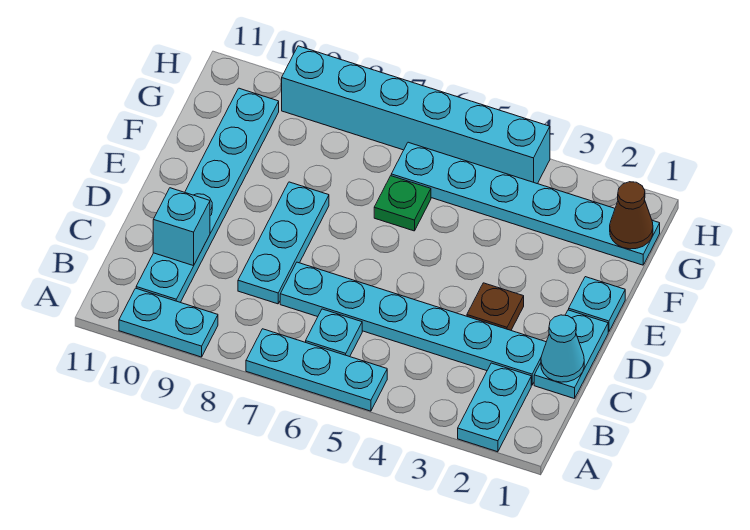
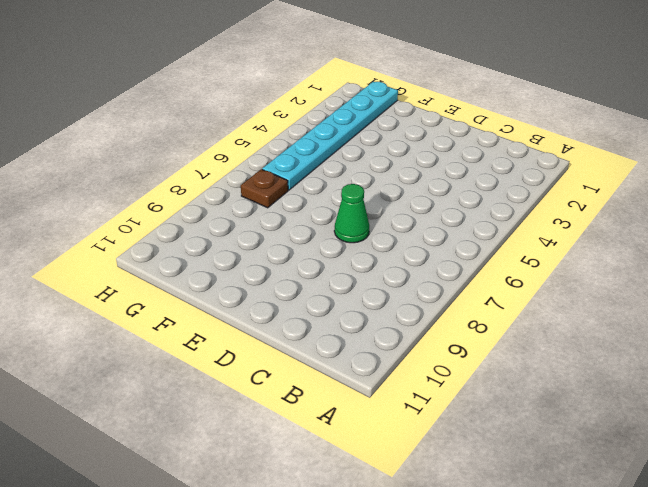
green 1x1 cone [334,184,369,243] -> none
brown 1x1 plate [241,169,288,208] -> brown 1x1 plate moved to [467,283,524,330]
none -> cyan 1x2 plate [458,363,531,452]
none -> cyan 1x3 plate [246,329,387,411]
none -> cyan 1x2 plate [119,288,218,357]

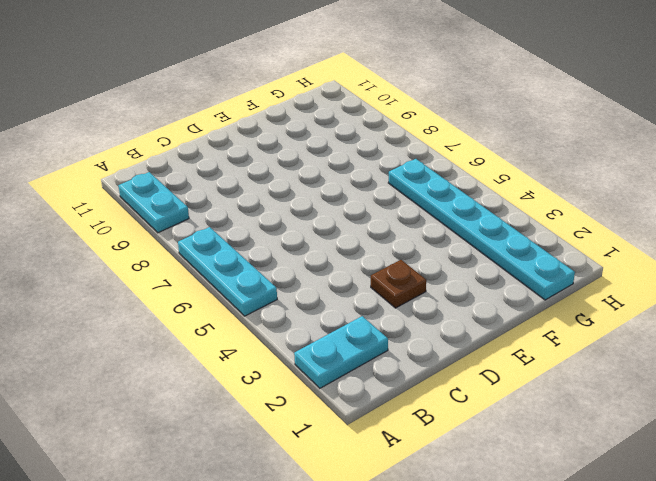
none -> cyan 1x1 plate [306,309,362,357]
none -> cyan 1x6 plate [136,88,279,302]
none -> cyan 1x2 plate [534,310,608,399]

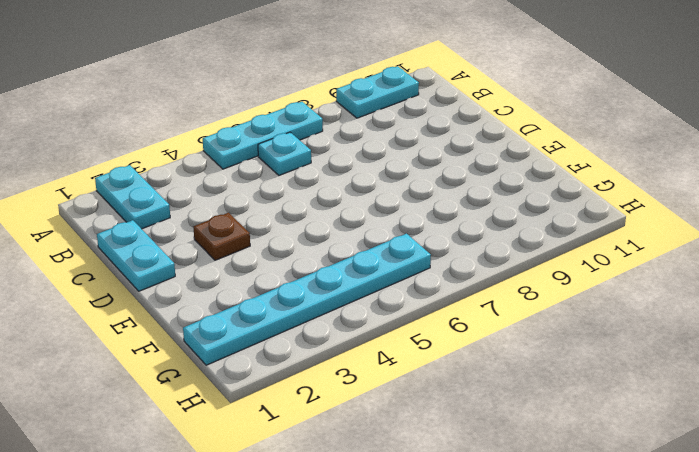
none -> cyan 1x6 plate [136,88,279,302]
none -> cyan 1x6 plate [280,262,546,385]
none -> cyan 1x3 plate [238,182,329,304]

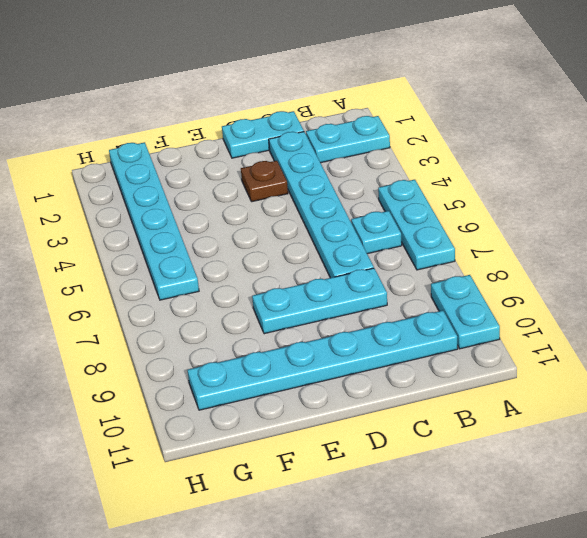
none -> cyan 1x1 plate [569,277,625,332]
none -> green 1x1 plate [374,176,431,231]
none -> cyan 1x6 brick [282,46,550,184]

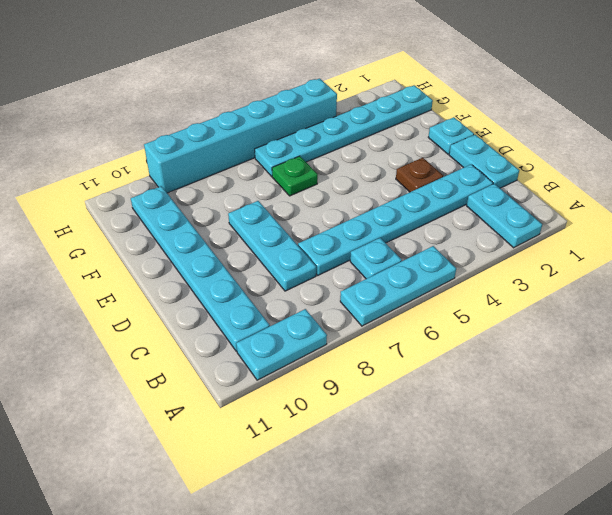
none -> cyan 1x1 cone [541,315,584,382]
none -> cyan 1x1 brick [153,188,210,266]
none -> brown 1x1 cone [610,182,653,249]

